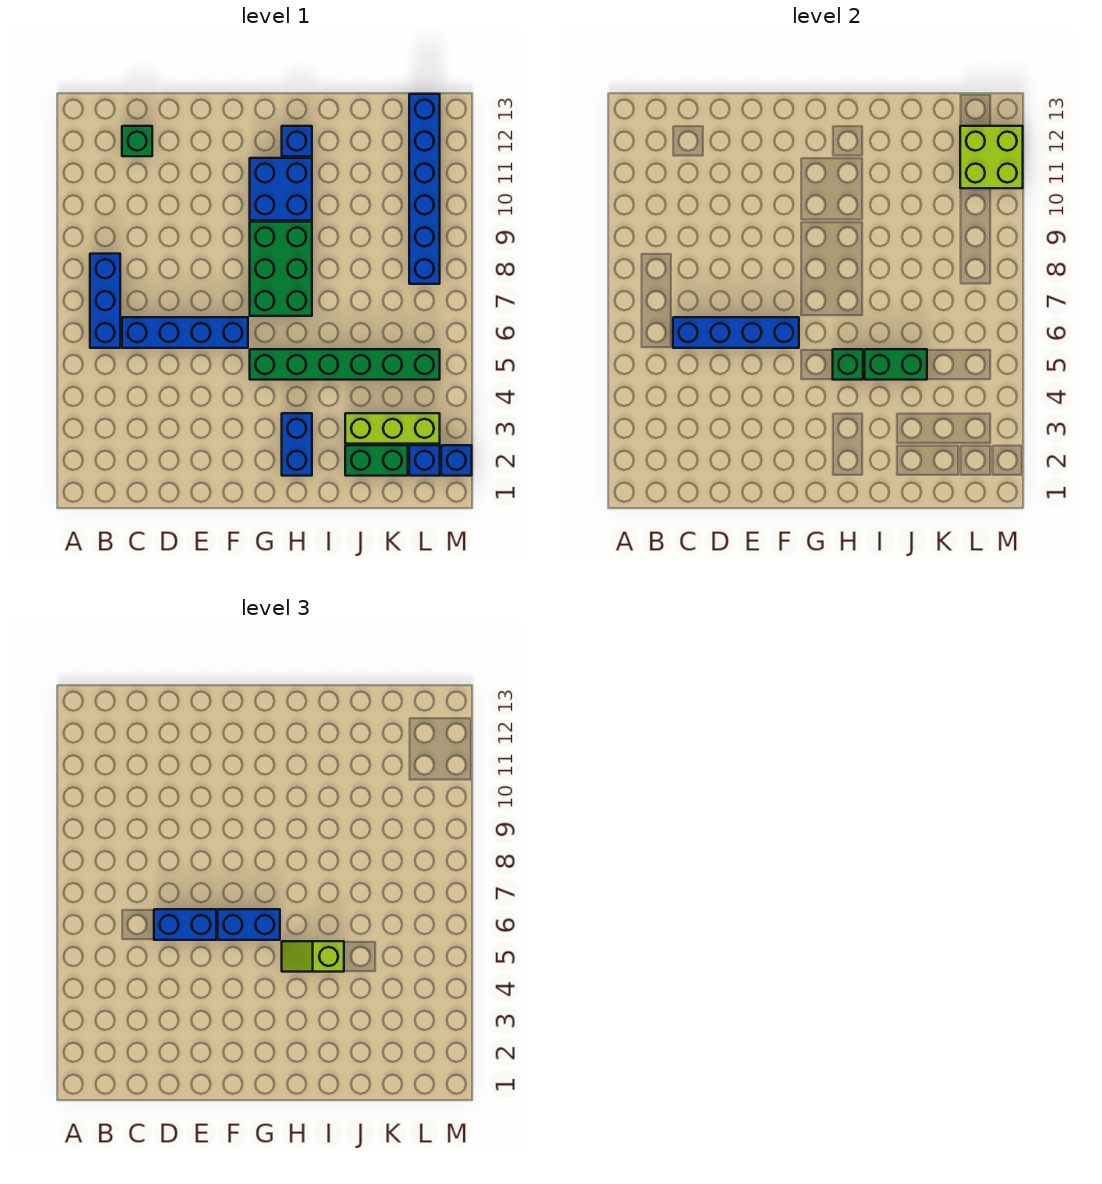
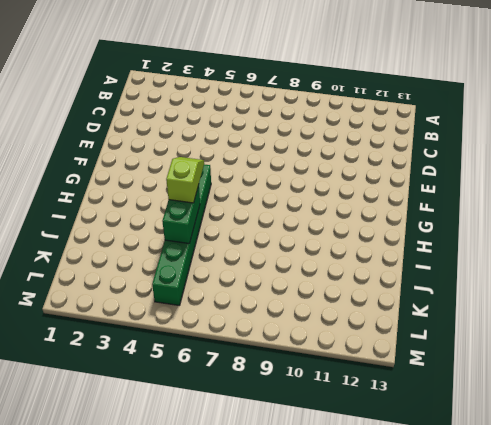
none -> blue 1x3 brick [90,254,120,348]
none -> blue 1x4 brick [122,317,248,348]
none -> green 1x1 brick [122,126,152,156]

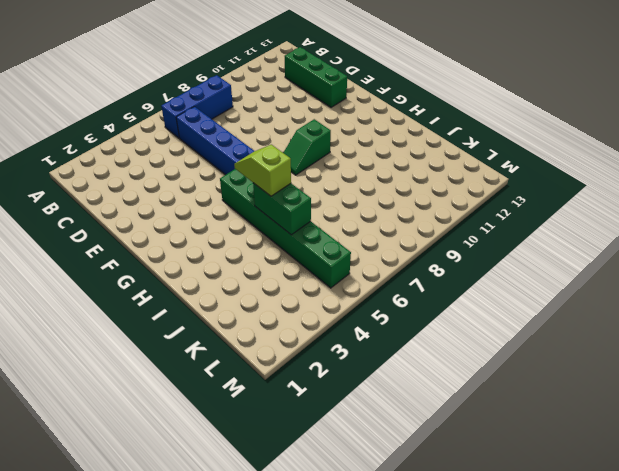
green 1x3 brick [285,47,347,107] -> green 1x1 brick [122,126,152,156]
green 1x2 slope [284,119,331,175] -> green 2x3 brick [250,222,312,316]
none -> blue 2x2 brick [250,158,312,220]
none -> blue 1x2 brick [282,413,312,476]
none -> blue 1x1 brick [282,126,312,156]

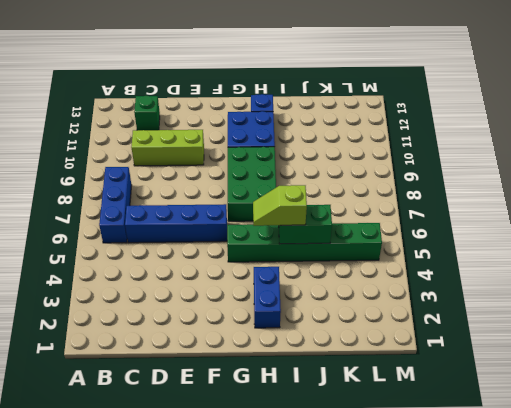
lime 1x3 brick [131,130,204,166] -> lime 1x3 brick moved to [345,413,440,444]
none -> green 1x2 brick [345,445,408,476]
none -> blue 1x1 brick [409,445,440,476]
none -> blue 1x6 brick [409,94,440,284]

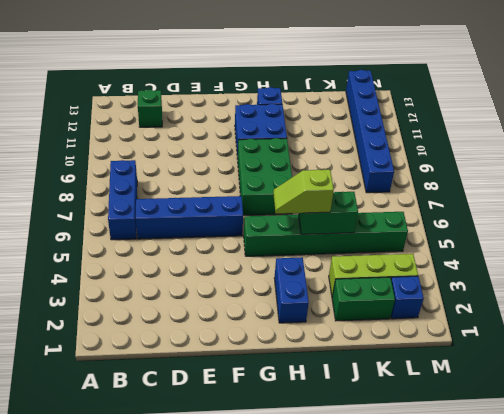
none -> blue 1x1 brick [441,445,472,476]
none -> blue 1x4 brick [673,317,799,348]
none -> green 1x1 brick [833,349,863,380]

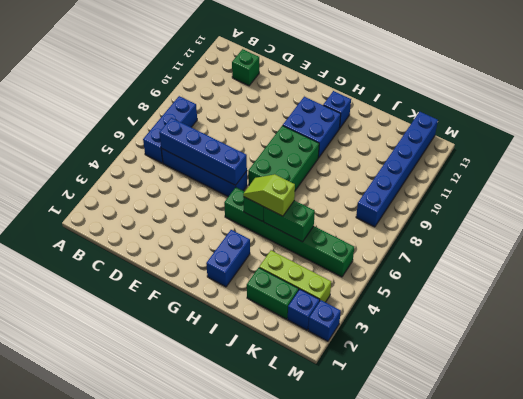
none -> lime 2x2 brick [960,126,1023,188]
none -> blue 1x2 brick [154,909,216,940]
none -> blue 1x2 brick [218,909,280,940]

